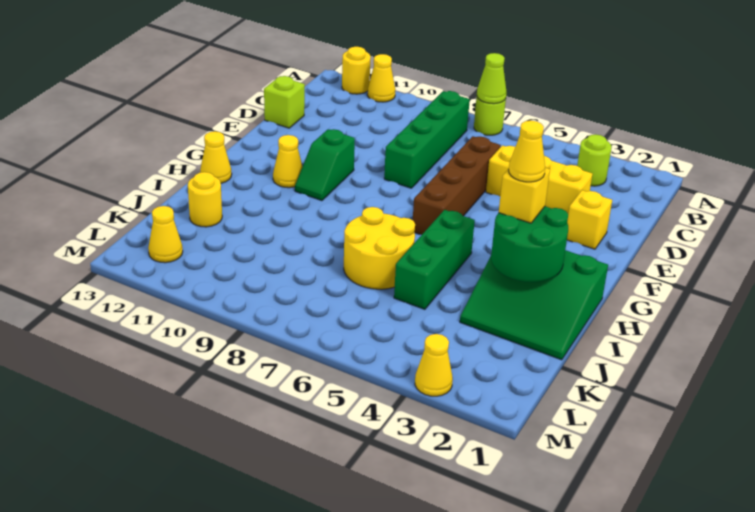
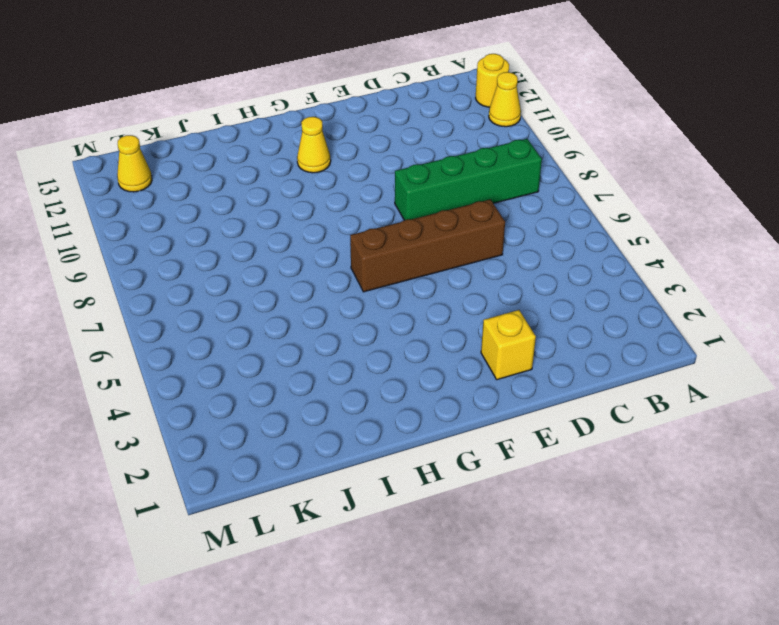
none -> lime 1x1 round brick [474,97,506,135]
none -> lime 1x1 round brick [577,134,612,186]
none -> yellow 1x3 brick [486,145,592,213]

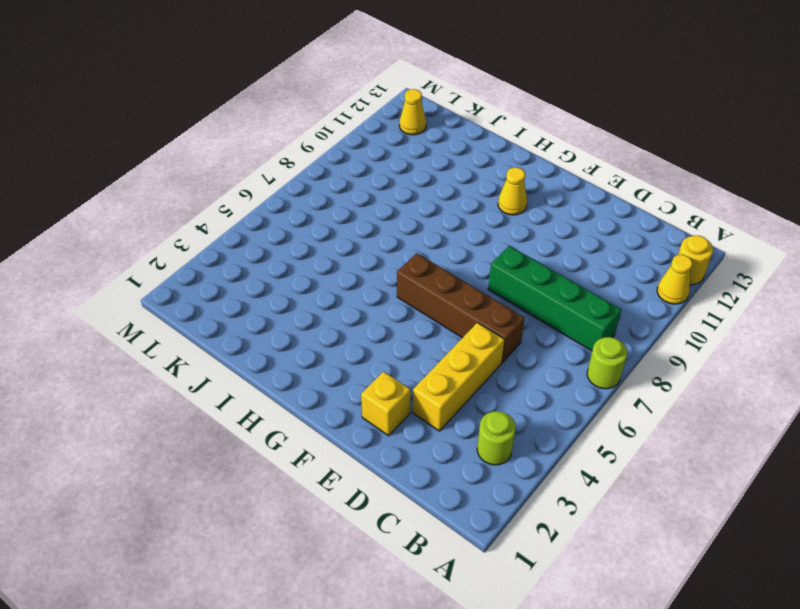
none -> lime 1x1 brick [264,76,305,128]
none -> green 1x2 slope [295,129,355,201]
none -> green 3x3 slope [460,250,608,360]

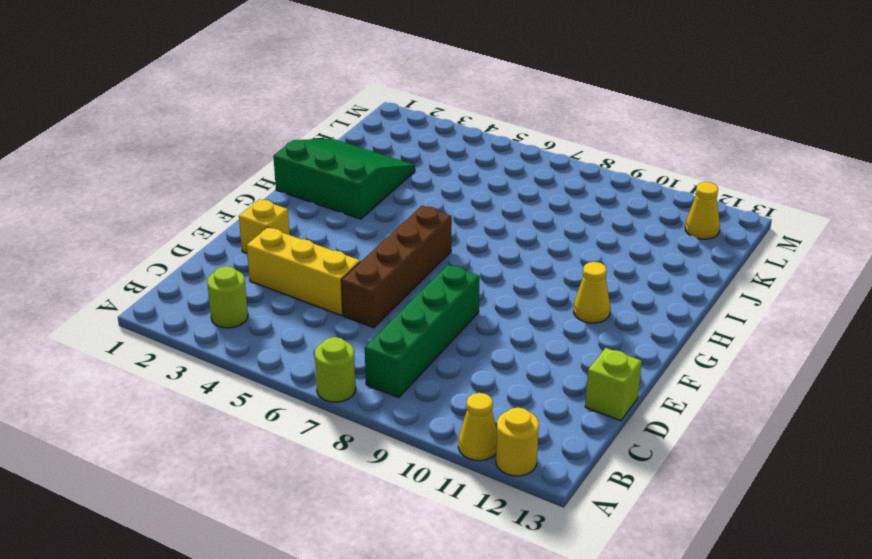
none -> green 1x2 slope [295,129,355,201]
none -> green 1x3 brick [394,210,475,309]
none -> yellow 1x1 cone [200,131,232,183]

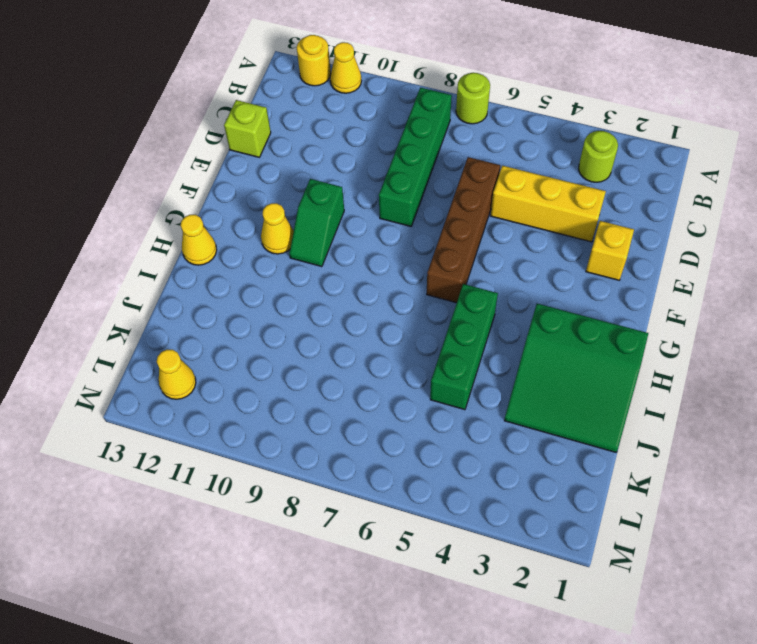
none -> yellow 2x2 round brick [344,207,415,289]
none -> yellow 1x1 round brick [188,172,222,227]
none -> yellow 1x1 cone [415,334,453,396]

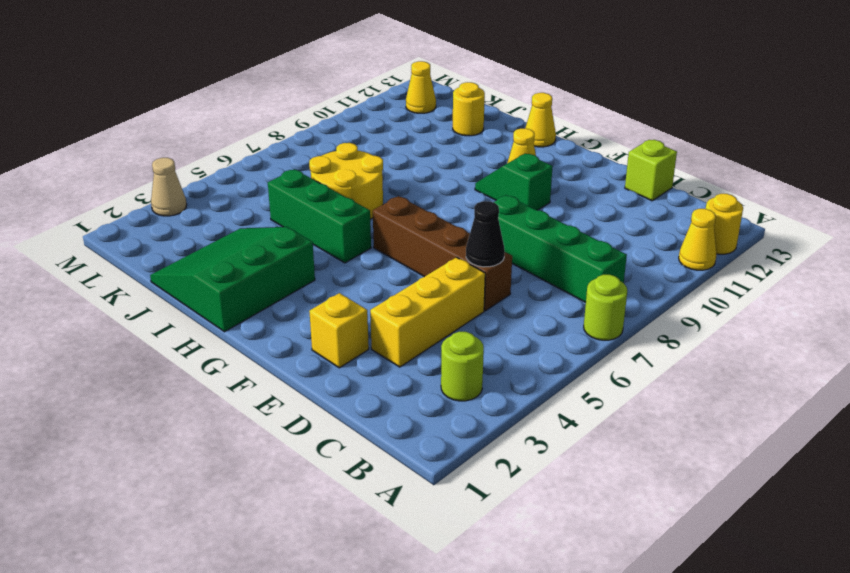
black 1x1 cone [466,201,505,267] -> none
tan 1x1 cone [151,158,187,216] -> yellow 1x1 cone [415,334,453,396]
none -> lime 1x1 cone [477,53,507,104]
none -> green 2x2 round brick [491,206,568,282]
none -> yellow 1x1 brick [499,168,550,223]

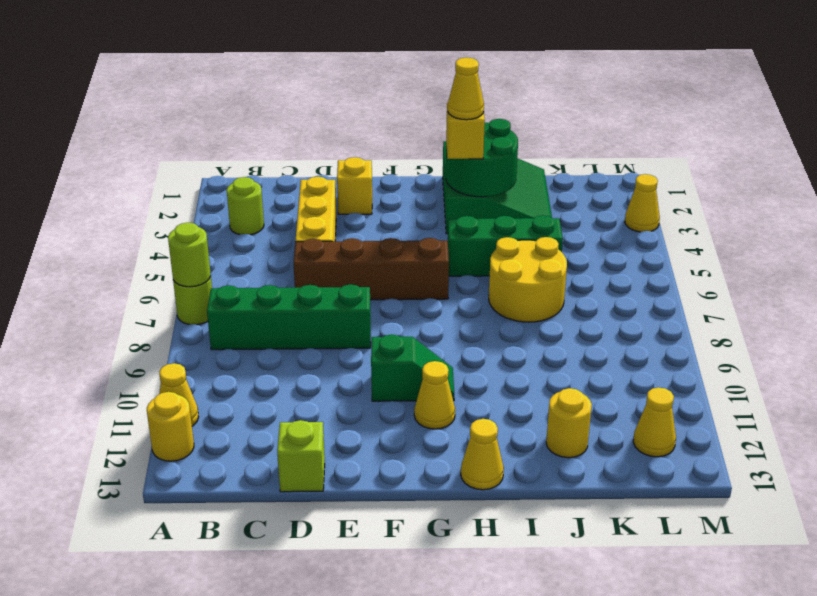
lime 1x1 round brick [168,223,211,287] -> lime 1x1 cone [477,53,507,104]

